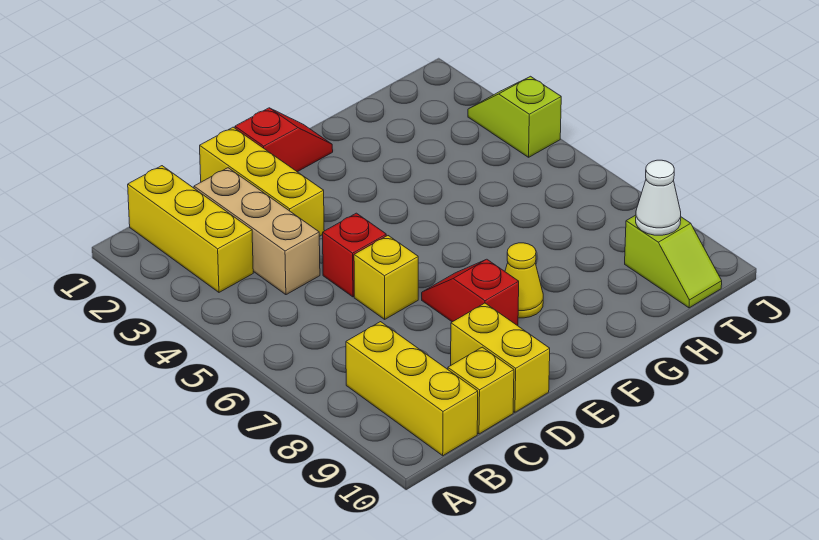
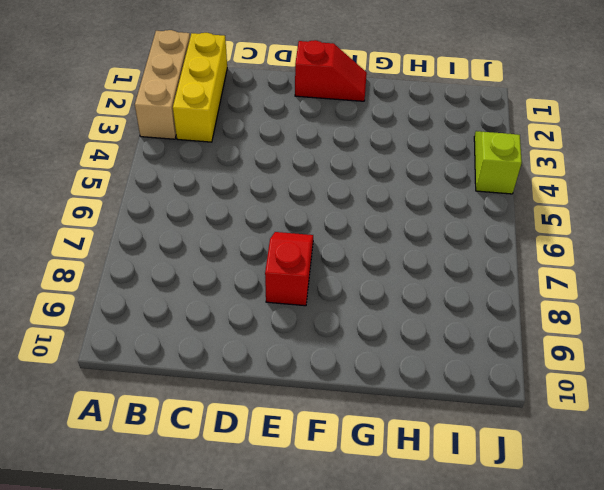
tan 1x3 brick [135,30,190,139] -> tan 1x3 brick moved to [194,168,320,295]
none -> yellow 1x3 brick [346,322,478,456]
none -> yellow 1x1 brick [448,347,514,434]
none -> yellow 1x3 brick [200,127,324,236]

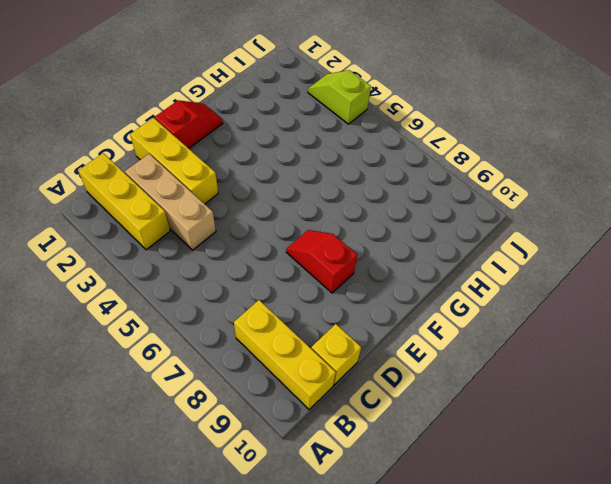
none -> red 1x1 brick [323,213,386,297]
none -> yellow 1x1 brick [354,236,418,319]
none -> yellow 1x2 brick [451,303,550,412]

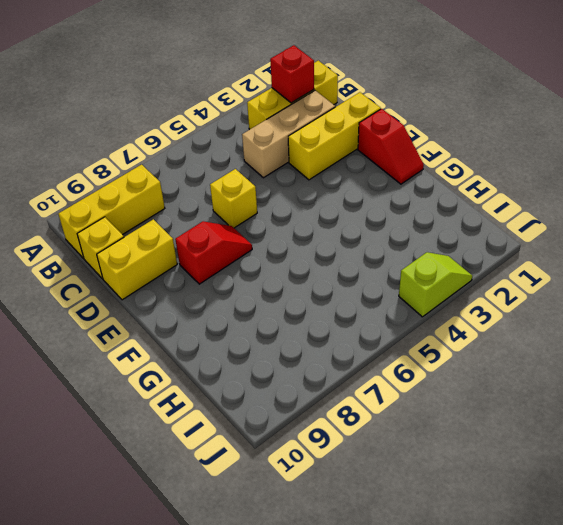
red 1x1 brick [270,45,314,103] -> red 1x1 brick moved to [323,213,386,297]
none -> yellow 1x1 cone [505,243,543,318]
none -> lime 1x2 slope [625,215,722,308]
none -> white 1x1 cone [636,160,681,235]

